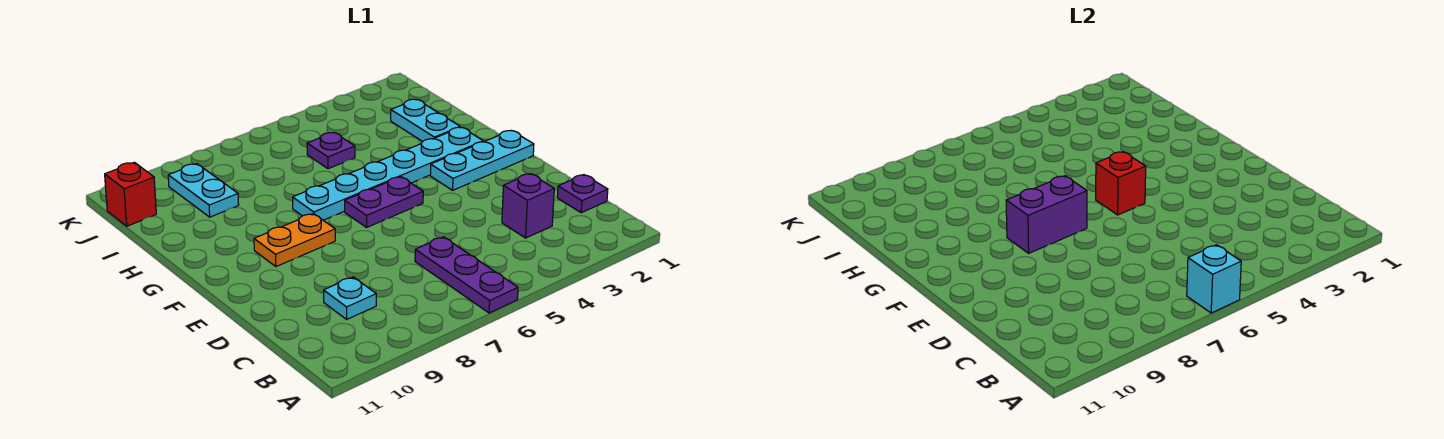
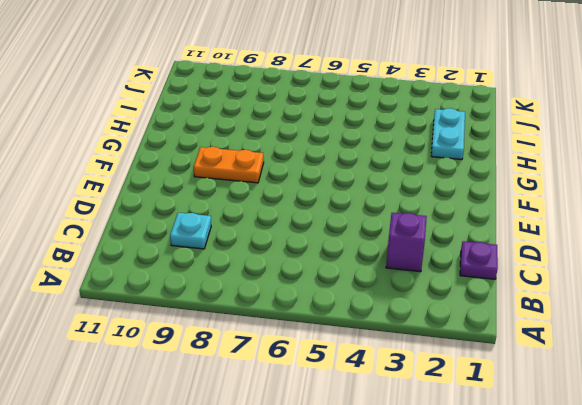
none -> purple 1x3 plate [415,237,518,313]
none -> cyan 1x3 plate [430,131,534,190]
none -> purple 1x2 plate [345,177,423,227]

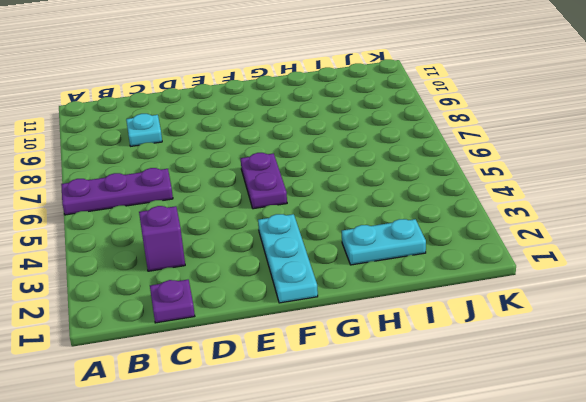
none -> orange 1x2 plate [254,214,335,267]
none -> cyan 1x6 plate [292,127,483,220]
none -> purple 1x1 plate [307,133,355,169]

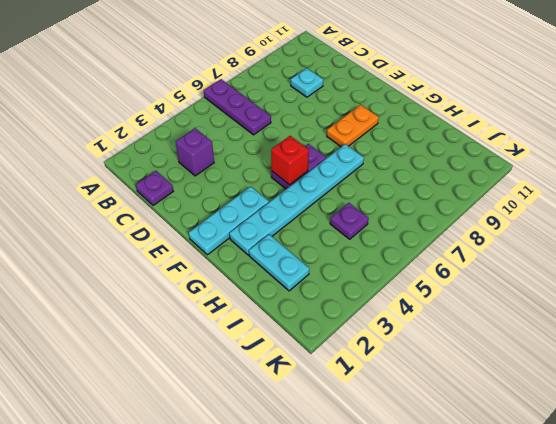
none -> cyan 1x2 plate [168,164,239,217]
none -> red 1x1 brick [105,162,156,226]
none -> cyan 1x1 brick [1187,245,1241,313]

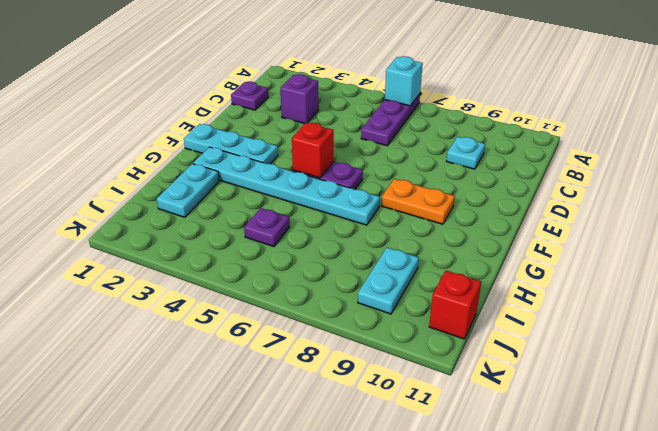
none -> purple 1x2 brick [1006,176,1087,253]

